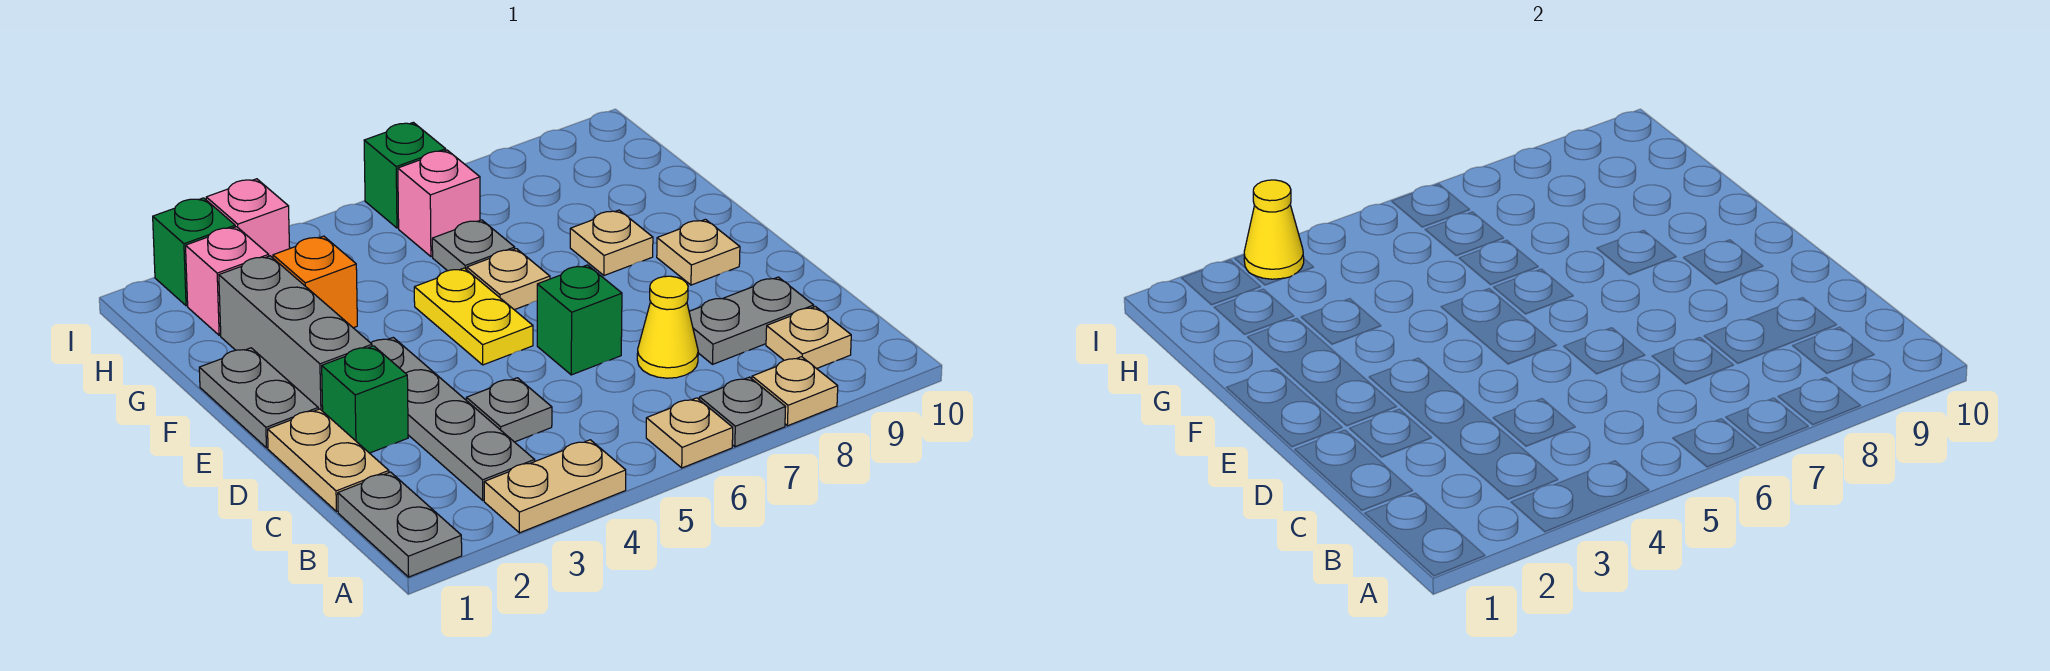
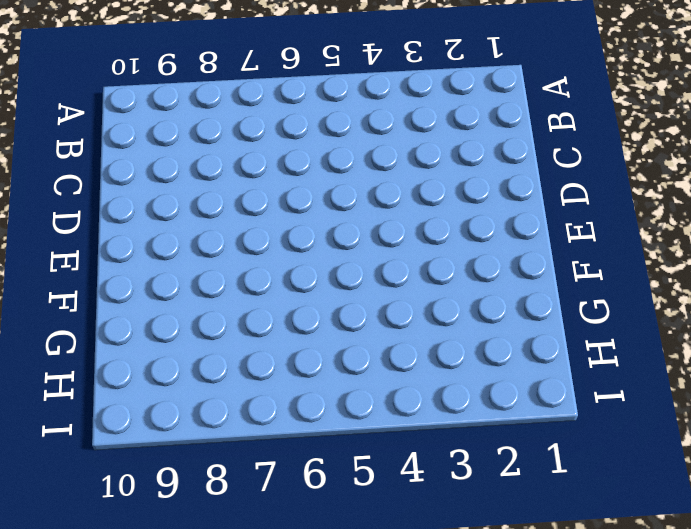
none -> grey 1x2 plate [338,472,462,577]
none -> tan 1x2 plate [484,440,626,533]
none -> tan 1x1 plate [646,398,733,468]

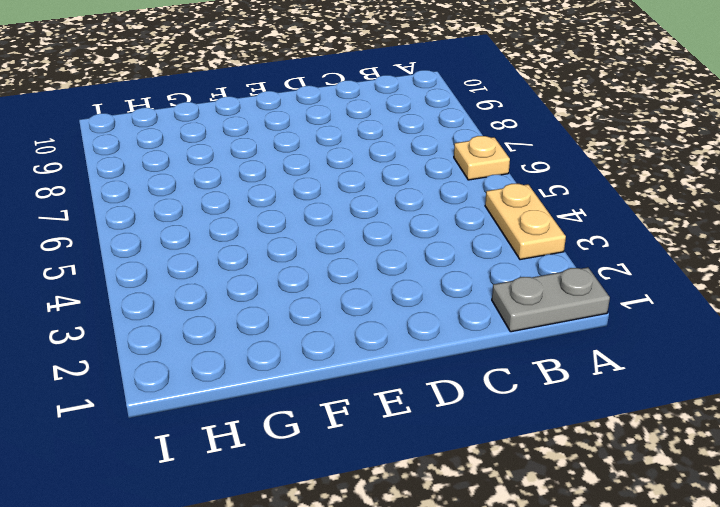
none -> grey 1x1 plate [699,377,786,447]
none -> tan 1x1 plate [752,357,838,426]
none -> grey 1x4 plate [371,338,535,500]

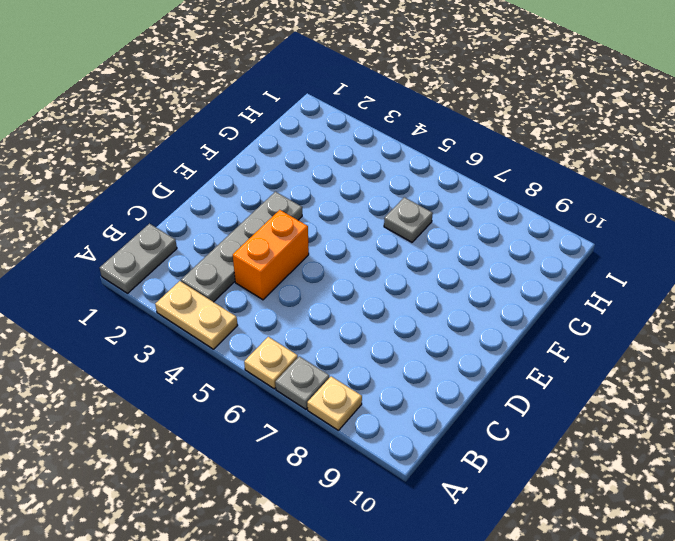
orange 1x2 brick [233,210,309,300] -> grey 1x1 plate [466,378,552,442]
none -> tan 1x1 plate [766,307,851,369]
none -> tan 1x2 plate [268,409,389,512]
none -> yellow 1x1 cone [637,276,698,378]

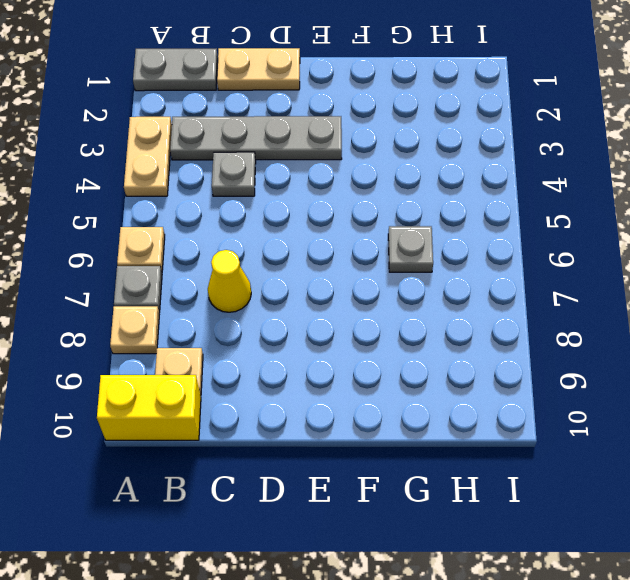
yellow 1x2 brick [97,375,201,440] -> none
none -> grey 1x2 plate [689,277,814,364]
none -> green 1x1 brick [322,346,408,453]
none -> green 1x1 brick [537,265,622,375]

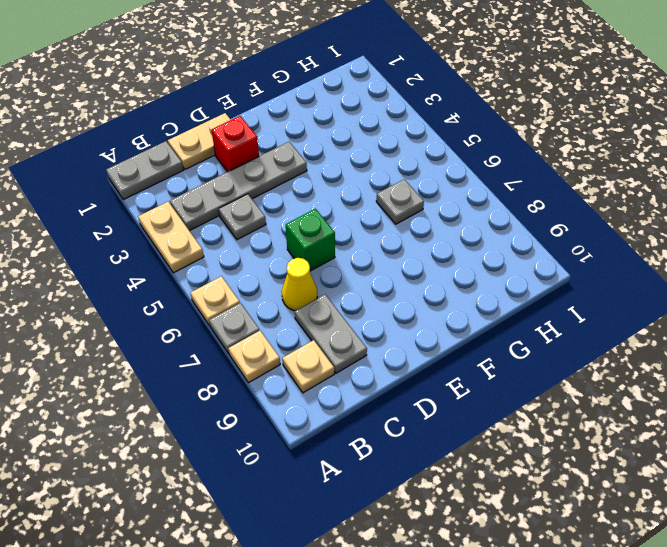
red 1x1 brick [212,116,259,172] -> green 1x1 brick [322,346,408,453]
none -> grey 1x2 plate [199,348,318,448]
none -> grey 1x3 brick [219,256,372,411]
none -> yellow 1x2 plate [414,268,533,365]

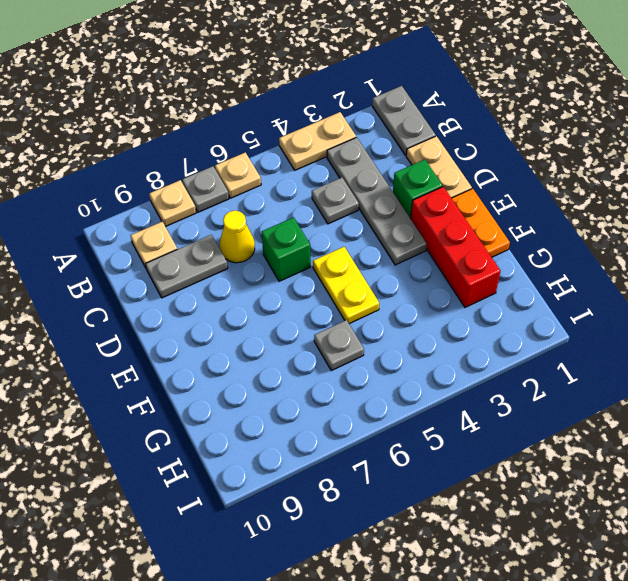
orange 1x2 plate [452,189,510,257] -> grey 1x2 plate [199,348,318,448]
red 1x3 brick [411,187,501,307] -> grey 1x3 brick [219,256,372,411]
none -> tan 1x1 plate [657,219,740,285]
none -> tan 1x1 plate [467,249,550,310]
none -> tan 1x1 plate [570,210,653,276]

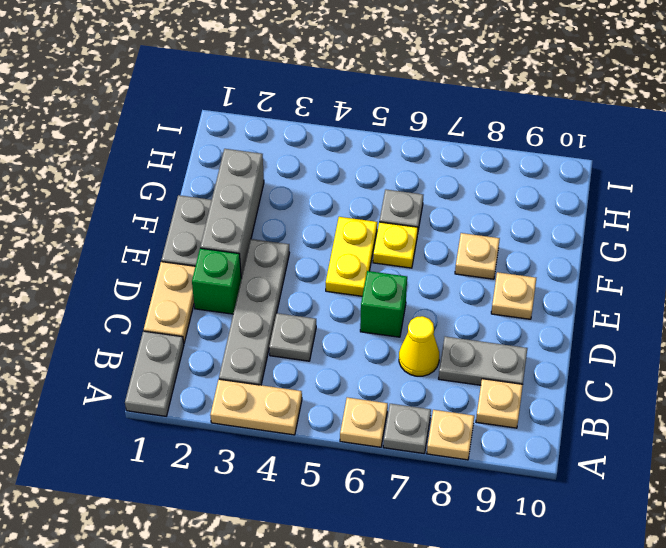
yellow 1x1 plate [373,222,418,268] -> tan 1x1 plate [467,249,550,310]
none -> orange 1x1 brick [273,236,357,328]
none -> pink 1x1 brick [186,227,269,335]
none -> pink 1x1 brick [398,150,480,257]

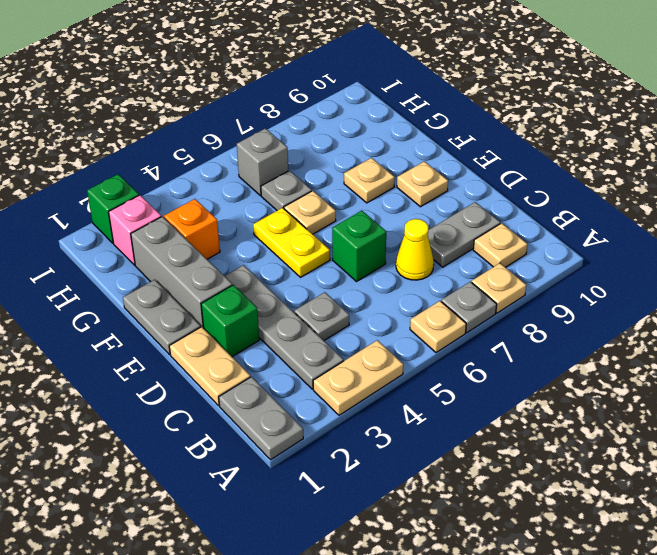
grey 1x1 brick [237,128,288,195] -> pink 1x1 brick [398,150,480,257]
none -> pink 1x1 brick [206,179,290,258]
none -> green 1x1 brick [364,122,446,228]
none -> yellow 1x1 cone [1244,180,1304,279]

